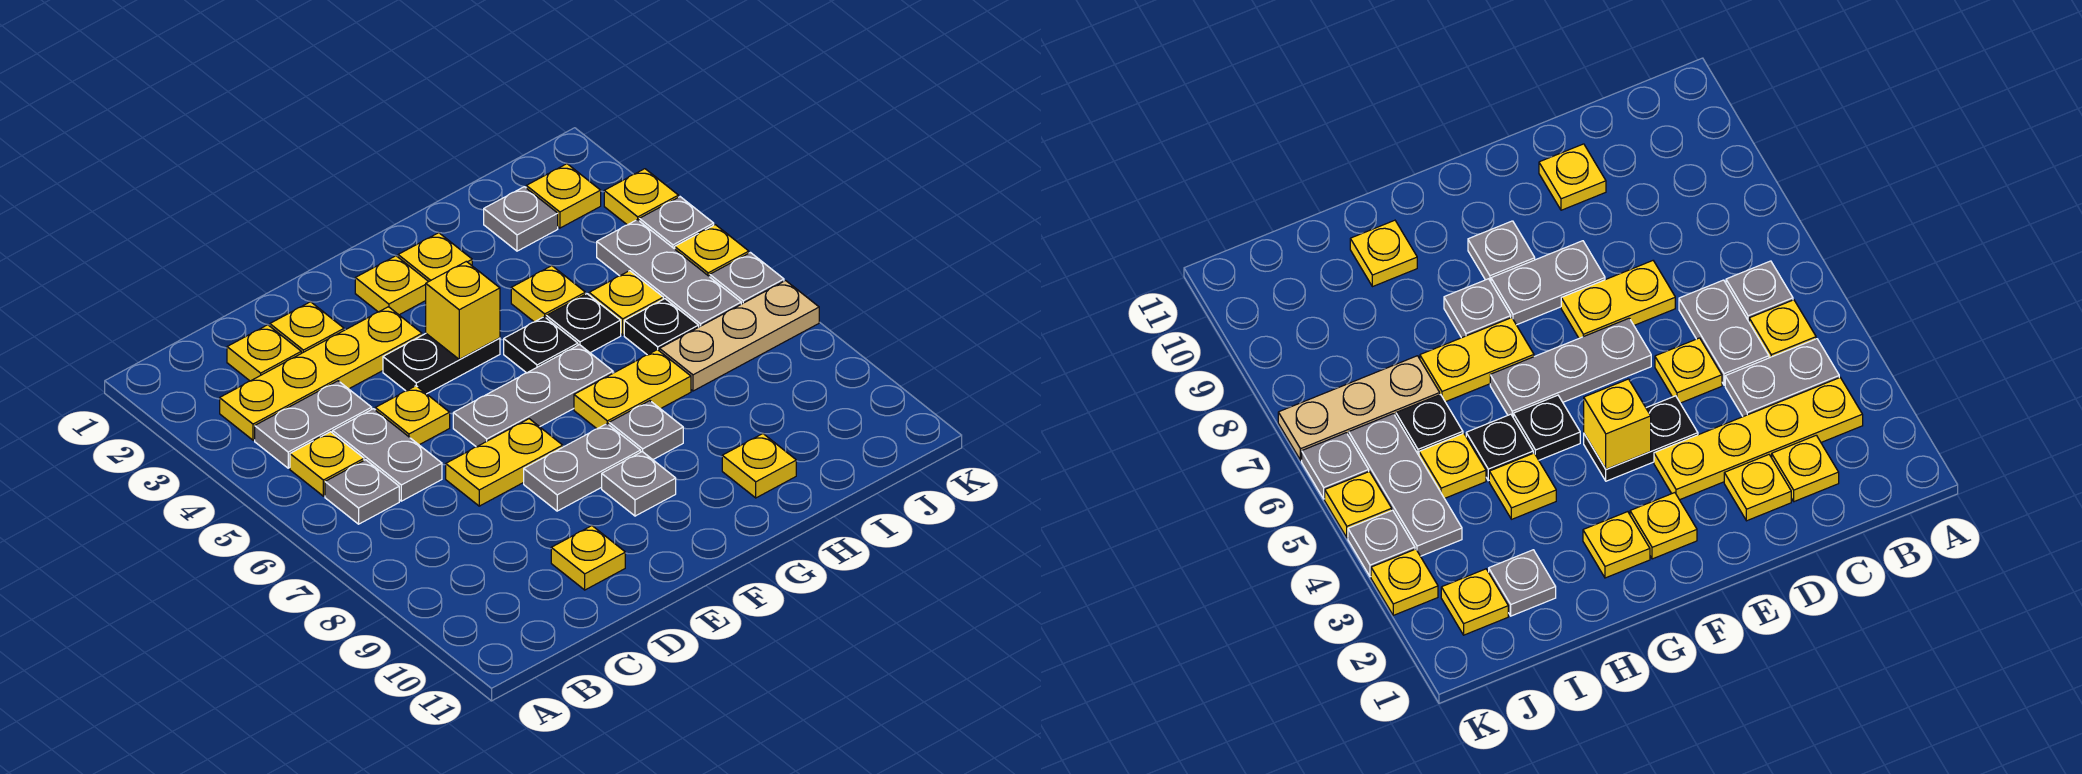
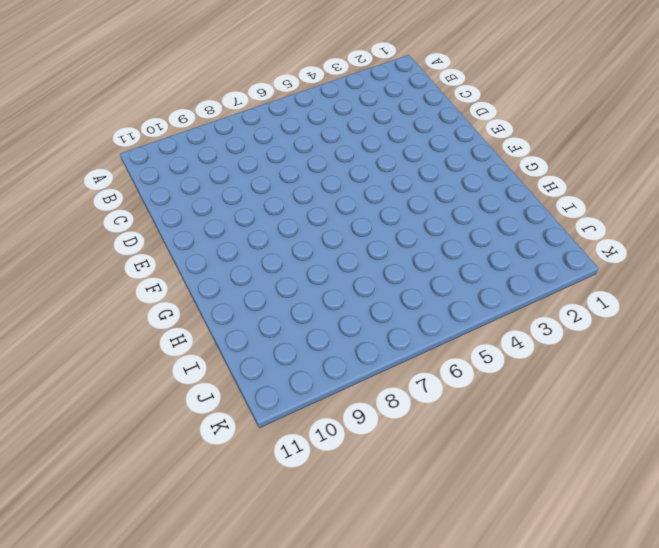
none -> yellow 1x4 plate [220,307,422,440]
none -> grey 1x2 plate [255,381,372,468]
none -> yellow 1x1 plate [290,432,364,496]
none -> grey 1x1 plate [325,460,399,524]

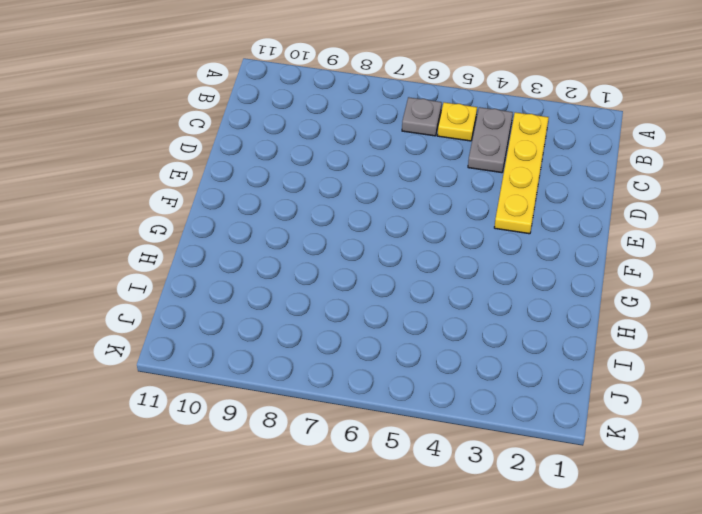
none -> yellow 1x1 plate [227,325,301,381]
none -> grey 1x2 plate [333,409,442,501]
none -> yellow 1x1 plate [270,302,344,353]
none -> yellow 1x1 plate [375,386,450,445]

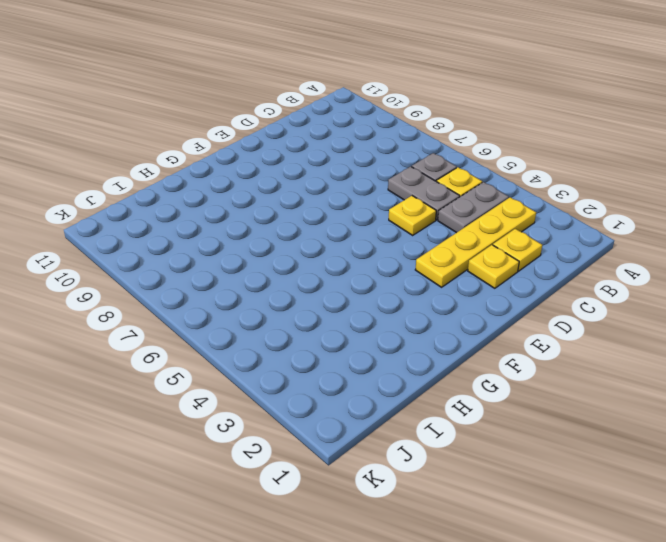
none -> yellow 1x2 plate [446,419,563,506]
none -> yellow 1x1 plate [551,526,625,590]
none -> black 1x2 plate [383,334,500,394]
none -> grey 1x3 plate [453,345,613,447]

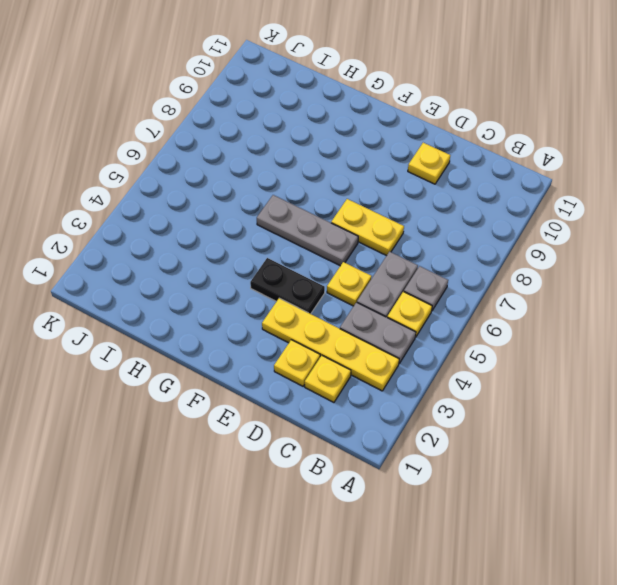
none -> grey 1x2 plate [524,424,641,511]
none -> yellow 1x1 plate [355,256,429,315]
none -> grey 1x1 plate [602,452,676,516]
none -> yellow 1x1 plate [398,233,472,281]

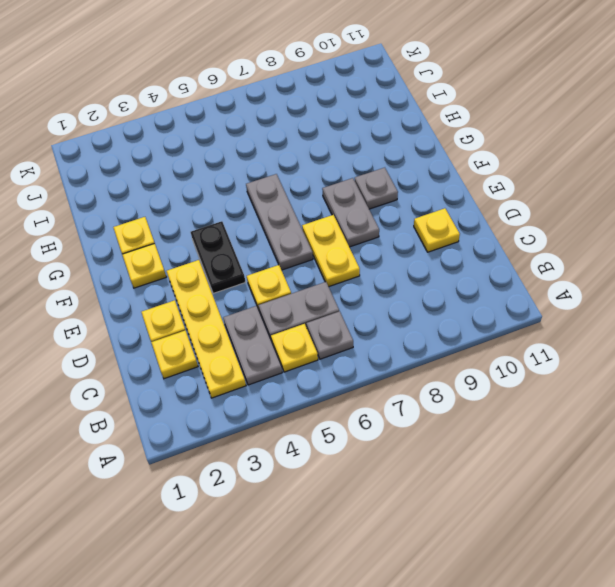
none -> black 1x1 plate [504,317,578,373]
none -> yellow 1x2 plate [574,350,691,429]
none -> grey 1x1 plate [609,401,683,460]
none -> yellow 1x1 plate [511,266,585,322]

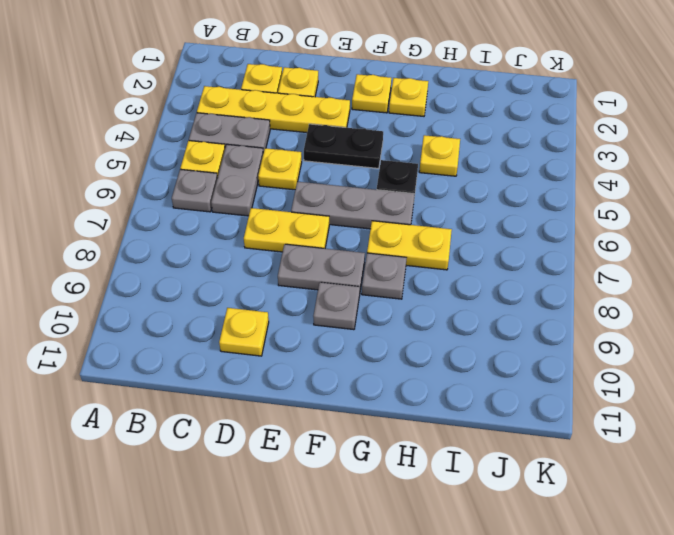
none -> black 1x1 plate [546,294,621,353]
none -> yellow 1x1 plate [722,434,796,498]
none -> grey 1x1 plate [484,187,558,251]
none -> yellow 1x1 plate [589,271,663,335]

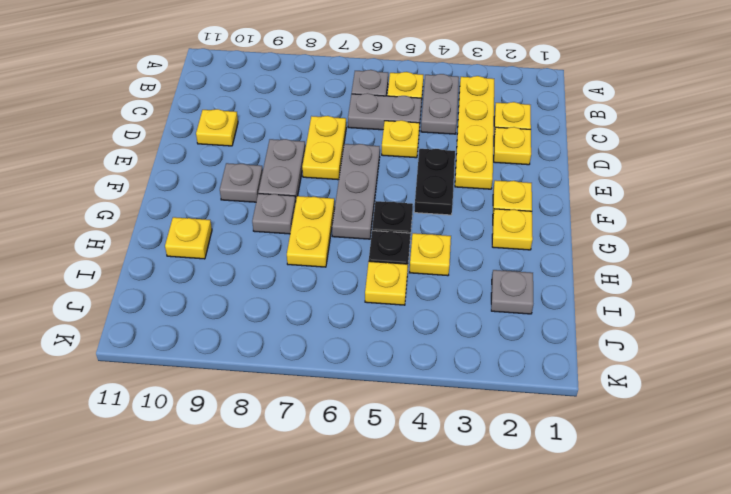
none -> black 1x1 plate [624,299,699,355]
none -> tan 1x3 plate [660,281,819,391]
none -> yellow 1x1 plate [526,164,601,228]
none -> grey 1x3 plate [597,220,741,327]

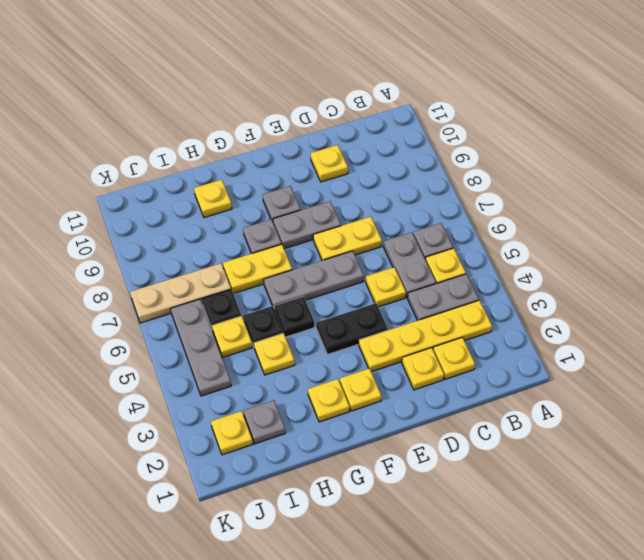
none -> yellow 1x1 plate [604,169,678,225]
none -> grey 1x1 plate [639,197,714,249]
none -> yellow 1x1 plate [675,225,749,277]
none -> grey 1x1 plate [710,253,784,304]

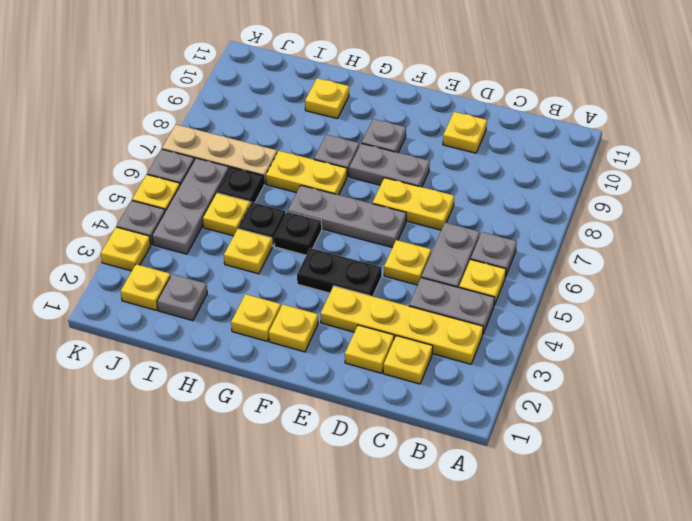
none -> yellow 1x1 brick [426,261,500,359]

